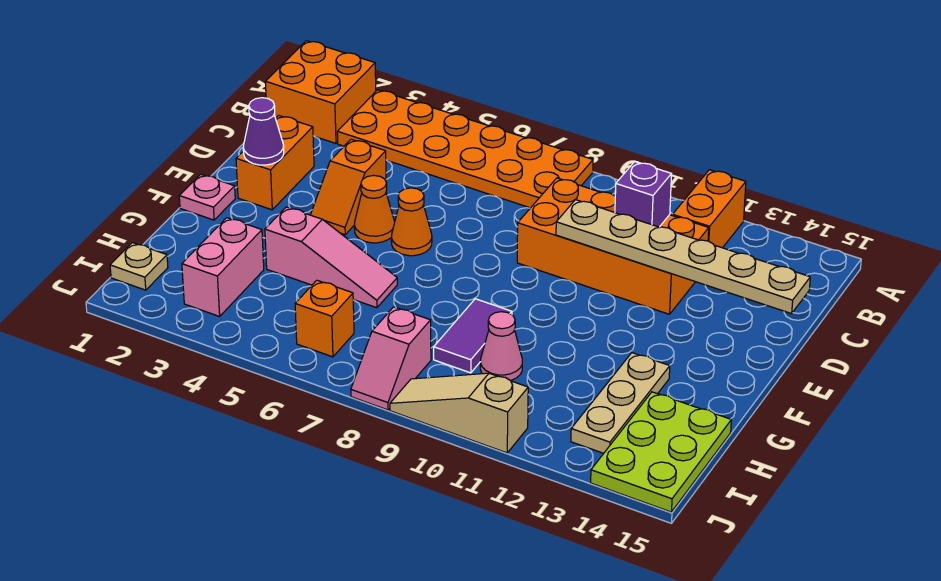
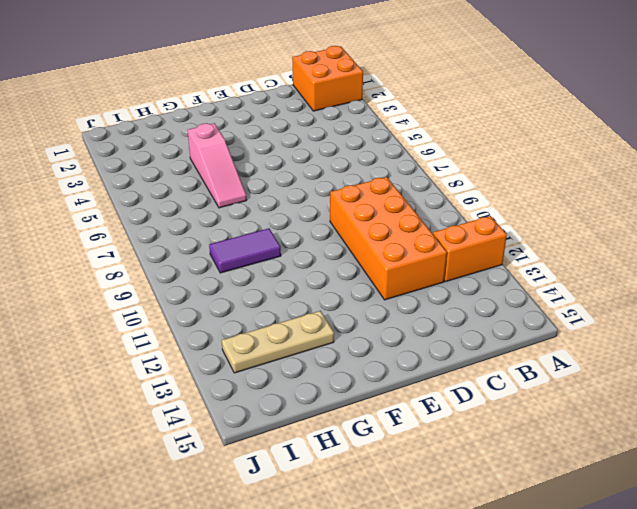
none -> orange 2x6 plate [337,90,593,208]
none -> orange 1x2 brick [236,115,314,210]
none -> orange 1x2 slope [311,139,386,235]

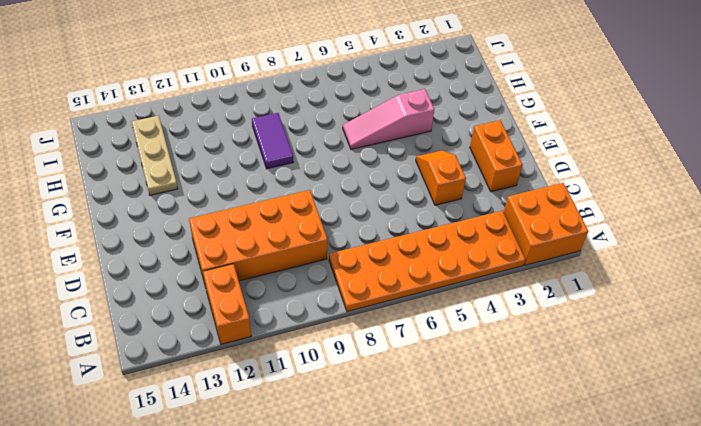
none -> orange 1x1 cone [354,175,395,243]
none -> orange 1x1 cone [391,188,432,256]
none -> pink 1x1 plate [179,174,235,220]

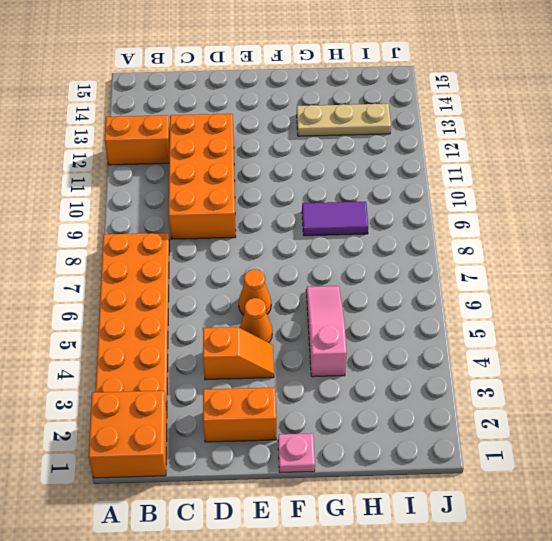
none -> pink 1x2 brick [182,218,264,316]
none -> pink 1x1 cone [480,312,522,381]
none -> lime 2x3 plate [591,392,731,512]

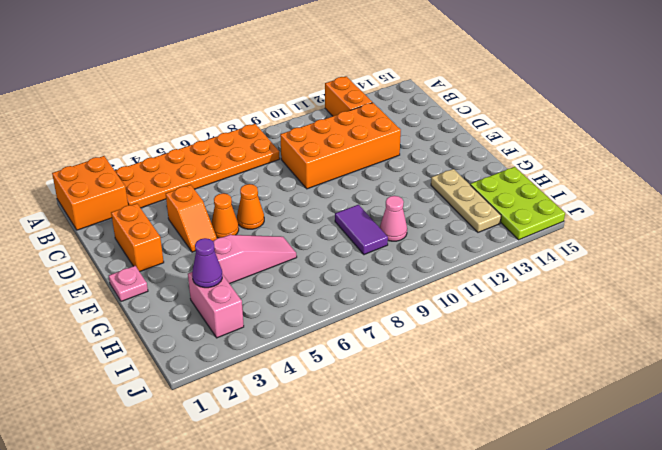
purple 1x1 cone [192,238,222,288] -> purple 1x1 cone moved to [243,98,284,165]
none -> tan 1x1 plate [110,243,168,290]
none -> orange 1x1 brick [295,280,354,357]
none -> pink 1x2 slope [351,307,431,410]

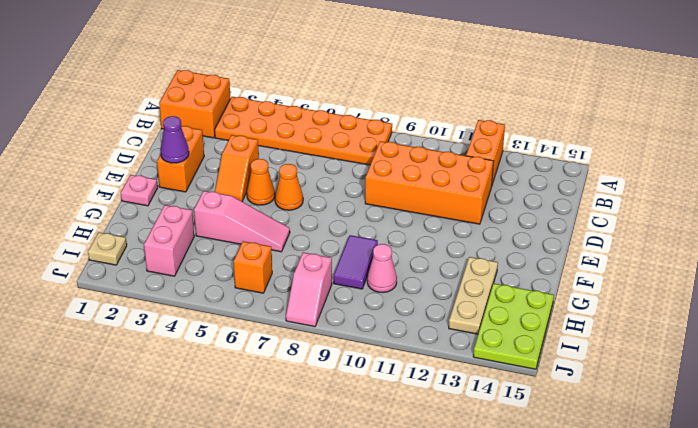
none -> tan 1x3 slope [390,373,528,453]
none -> purple 1x1 brick [615,162,672,227]
none -> tan 1x6 plate [556,200,810,314]

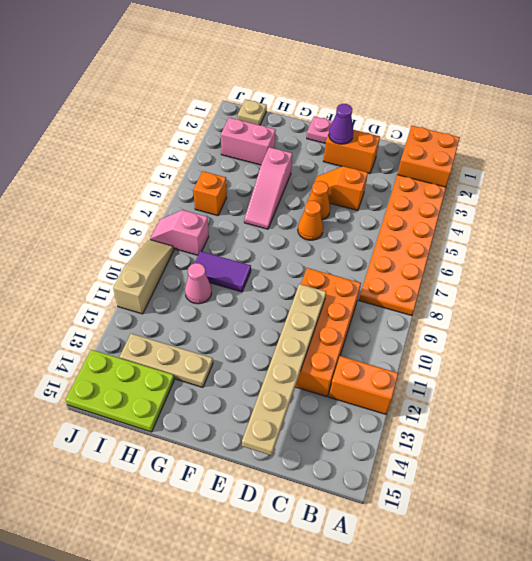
none -> purple 1x1 brick [615,162,672,227]

